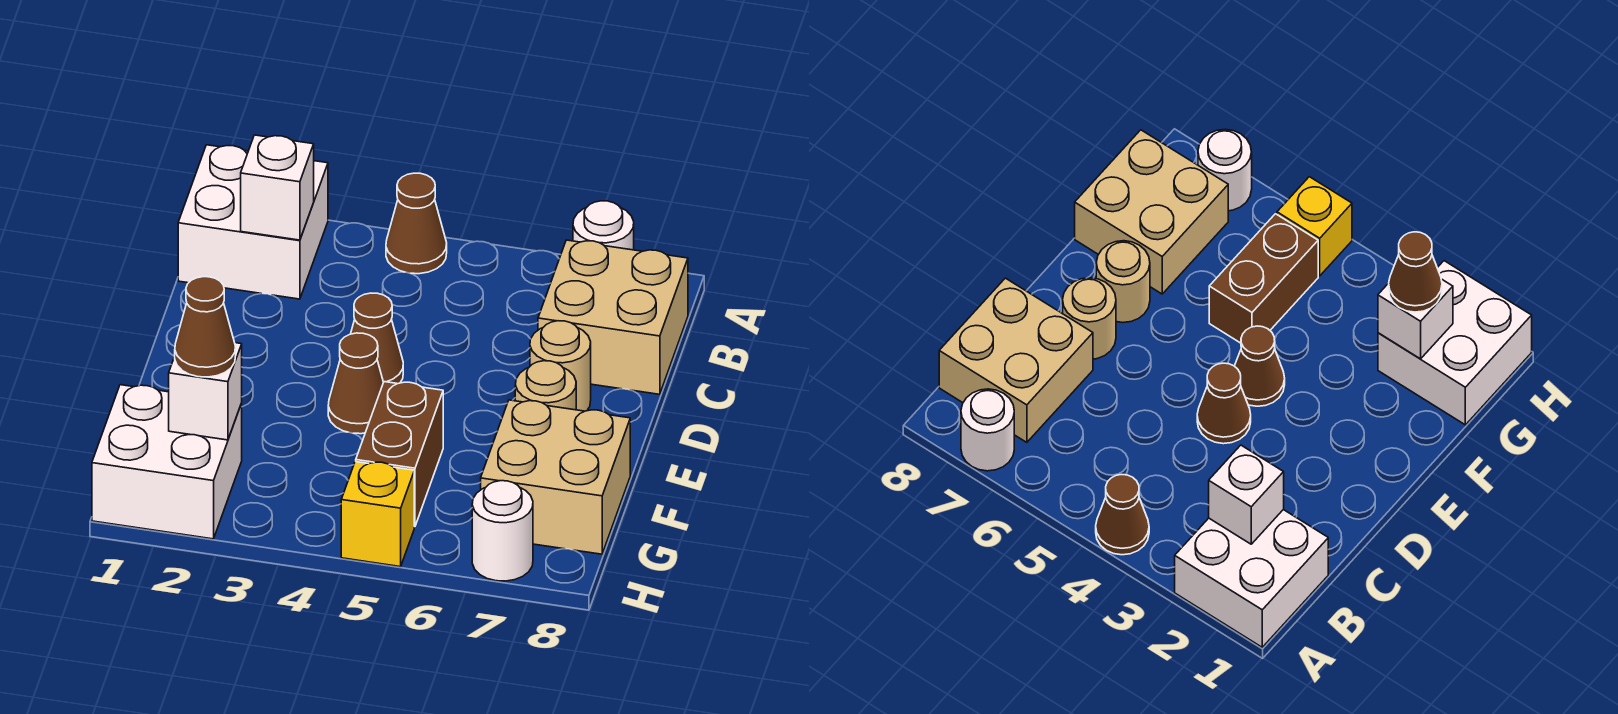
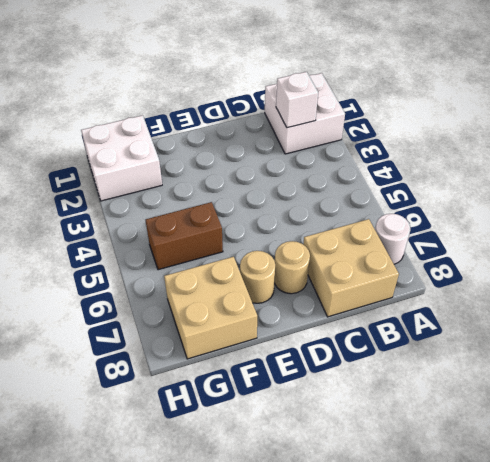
none -> brown 1x1 cone [386,173,447,274]
none -> brown 1x1 cone [351,293,403,384]
none -> brown 1x1 cone [328,333,384,434]

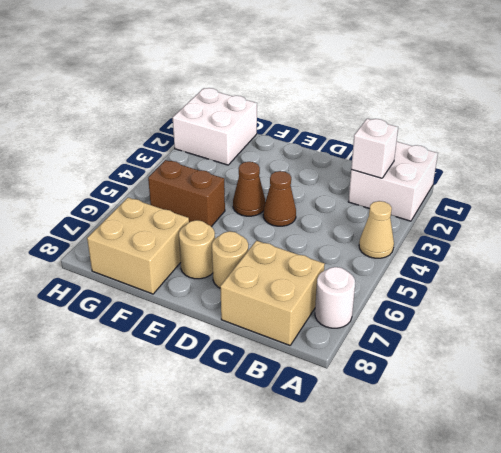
tan 1x1 cone [359,201,394,258] -> brown 1x1 cone [386,173,447,274]
none -> yellow 1x1 brick [341,461,414,567]
none -> white 1x1 round brick [472,481,533,581]
none -> white 1x1 brick [169,343,242,440]

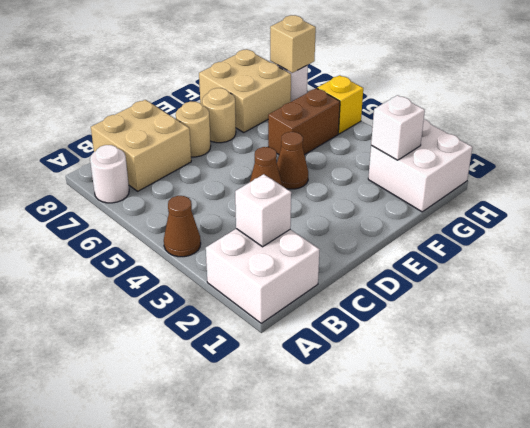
tan 1x1 brick [270,15,316,73] -> none
none -> brown 1x1 cone [175,277,236,377]

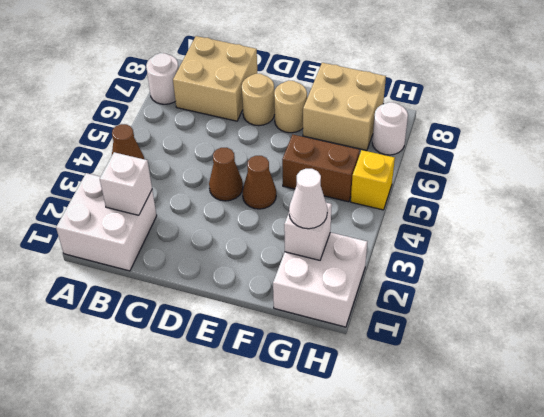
white 1x1 cone [289,169,327,229] -> brown 1x1 cone [175,277,236,377]

